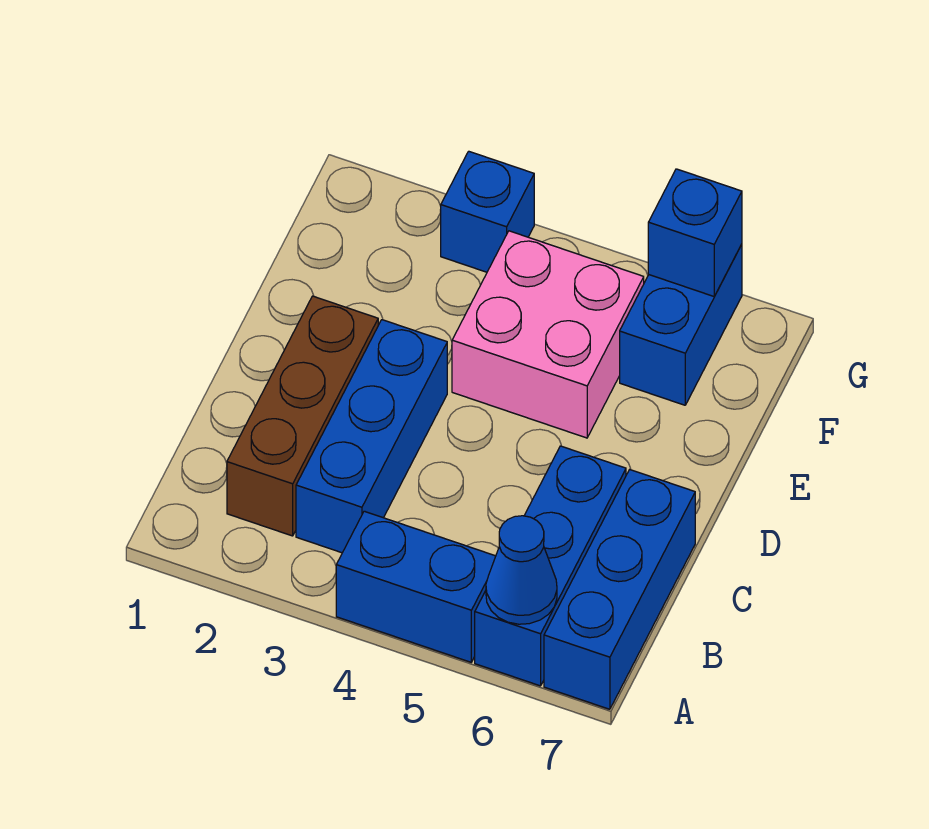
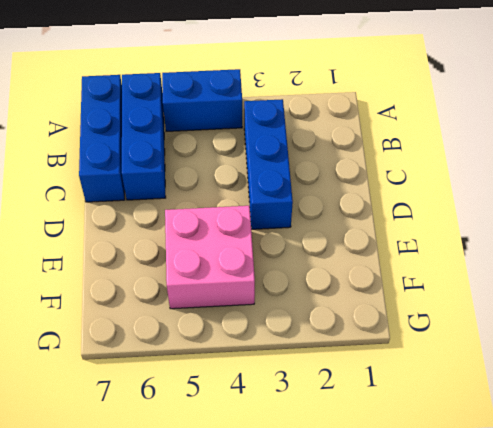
none -> brown 1x3 brick [227,296,378,536]
none -> blue 1x2 brick [620,244,742,405]

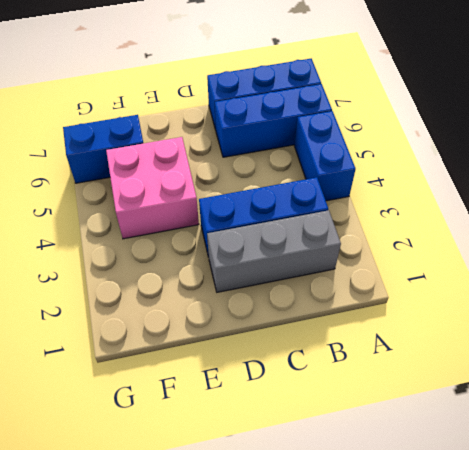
grey 1x3 brick [207,210,341,292] -> brown 1x3 brick [227,296,378,536]
none -> blue 1x1 brick [441,151,534,272]
none -> blue 1x1 cone [486,516,557,624]

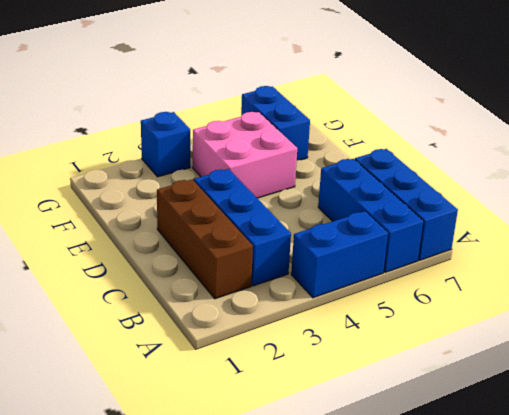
none -> blue 1x1 cone [486,516,557,624]
none -> blue 1x1 brick [648,169,742,296]

